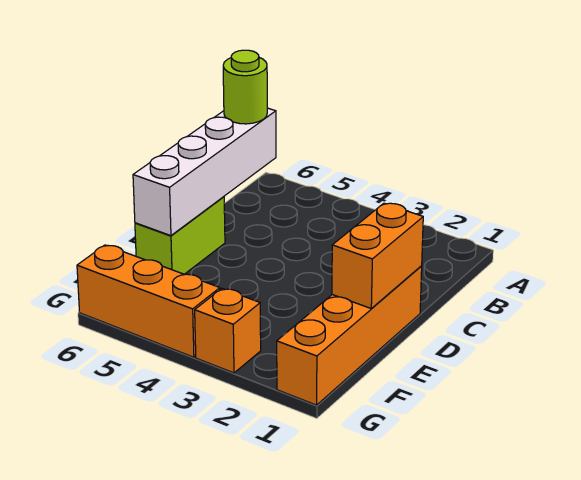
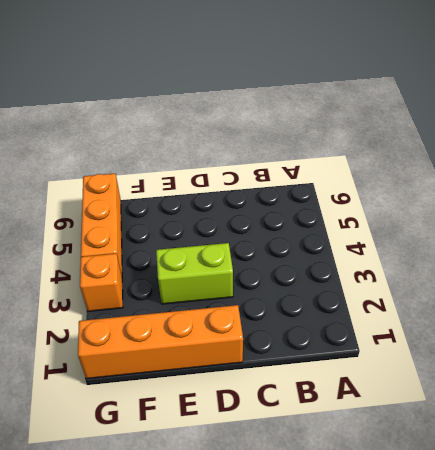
lime 1x2 brick [156,243,233,304] -> lime 1x2 brick moved to [135,197,225,274]
none -> white 1x4 brick [133,108,276,236]
none -> orange 1x2 brick [332,203,423,308]

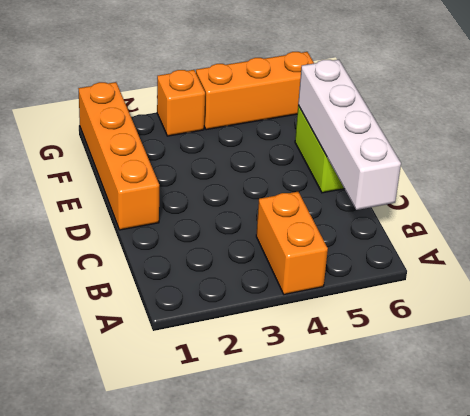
orange 1x2 brick [256,192,328,295] -> orange 1x2 brick moved to [332,203,423,308]
none -> lime 1x1 round brick [223,50,267,124]

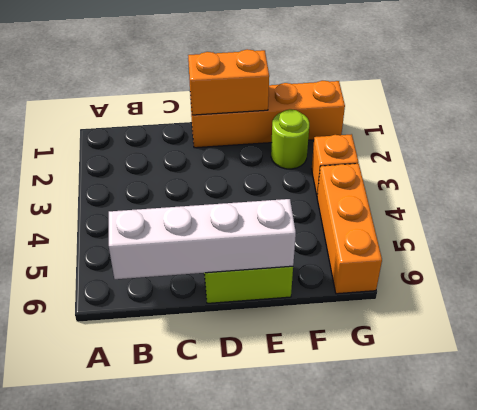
lime 1x1 round brick [271,109,309,169] -> lime 1x1 round brick moved to [223,50,267,124]

